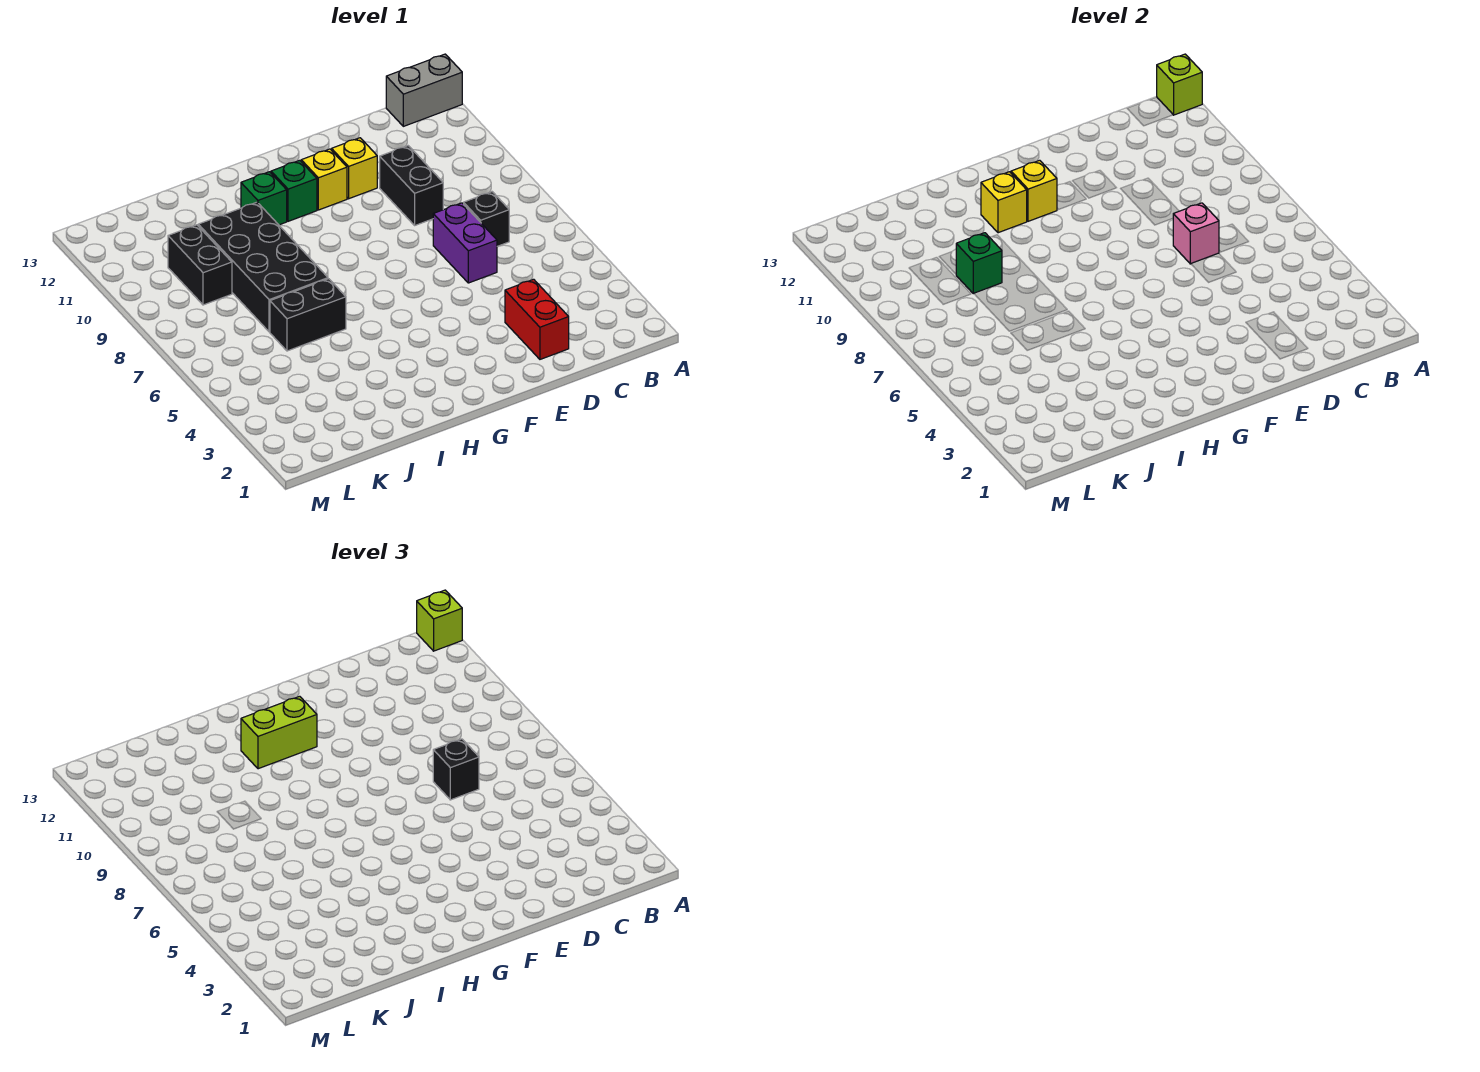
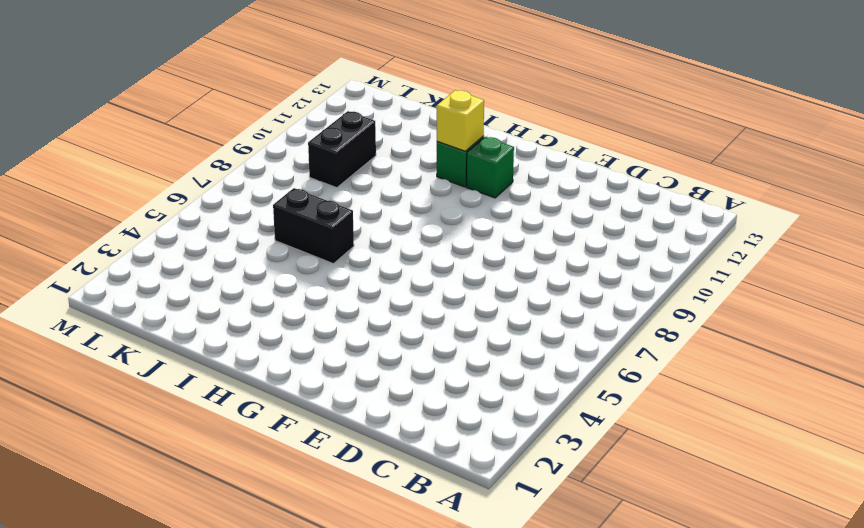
none -> grey 1x2 brick [386,54,462,126]
none -> black 1x1 brick [464,192,509,246]
none -> red 1x2 brick [505,279,569,359]

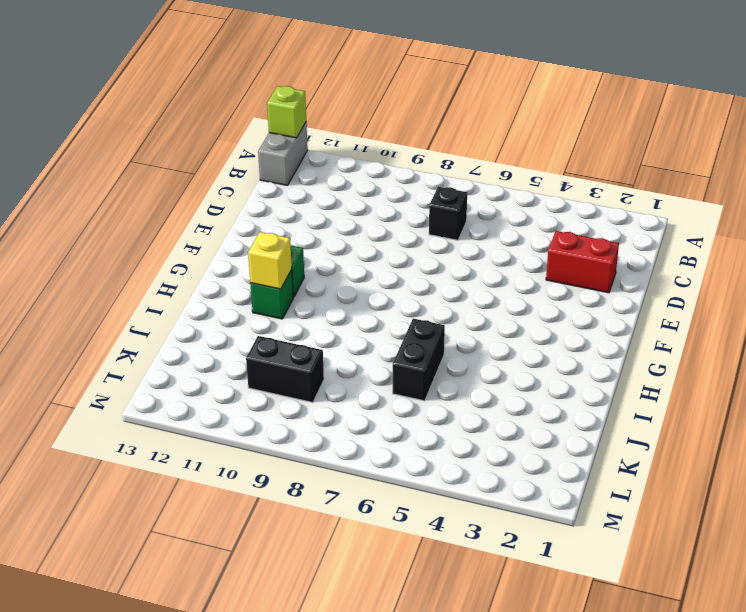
none -> purple 1x2 brick [433,203,497,283]
none -> black 1x2 brick [380,146,443,225]
none -> yellow 1x1 brick [332,138,377,199]

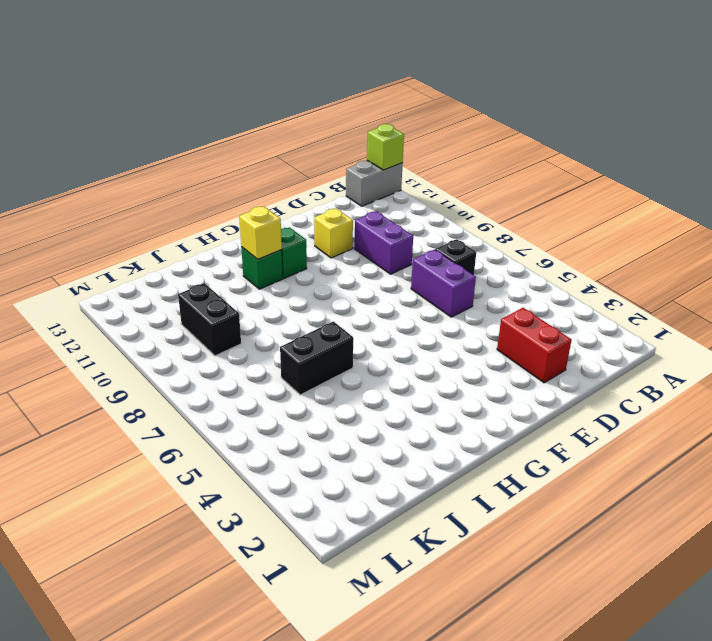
purple 1x2 brick [354,211,413,274] -> black 1x2 brick [380,146,443,225]
none -> yellow 1x1 brick [301,149,347,210]
none -> black 2x4 brick [198,202,328,332]
none -> pink 1x1 brick [1173,203,1219,264]

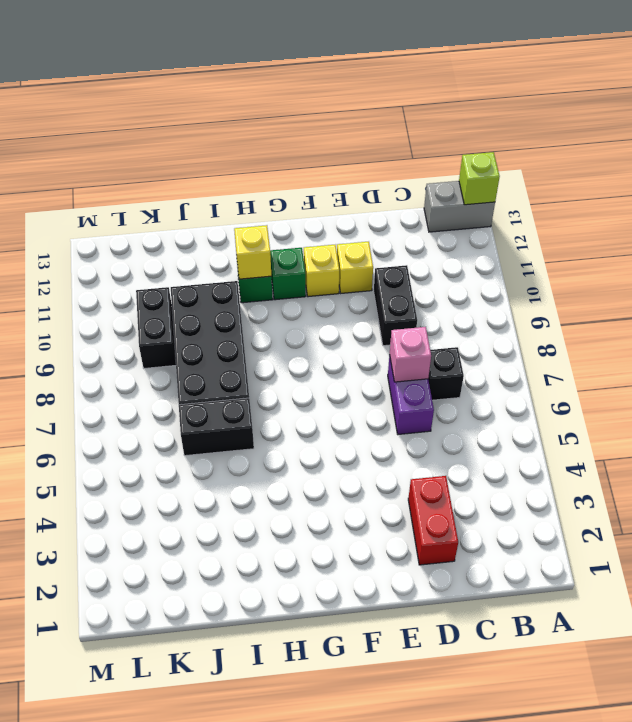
none -> yellow 1x1 brick [1011,160,1057,221]
none -> green 1x1 brick [956,233,1002,294]
none -> lime 1x1 brick [417,590,462,651]

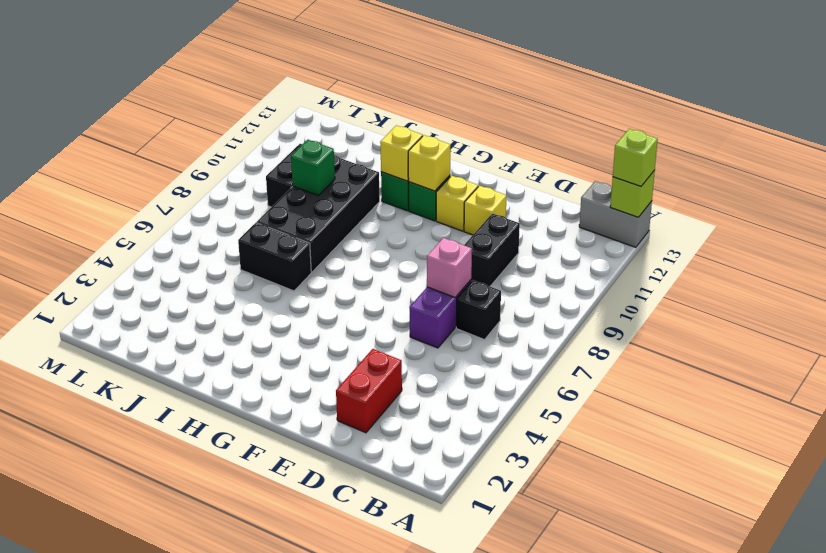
none -> black 1x1 brick [433,739,479,800]
none -> lime 1x2 brick [241,696,317,769]

